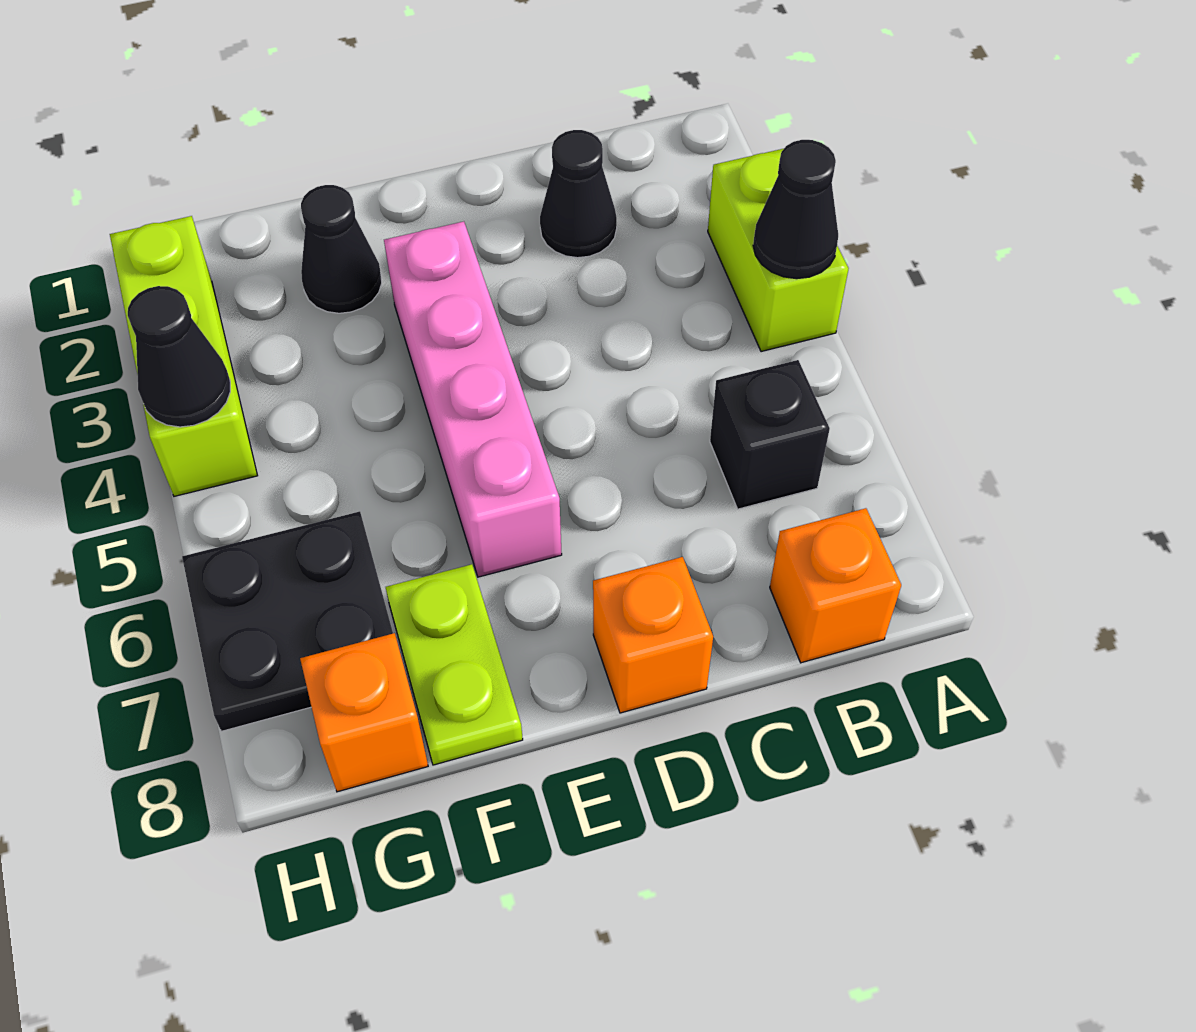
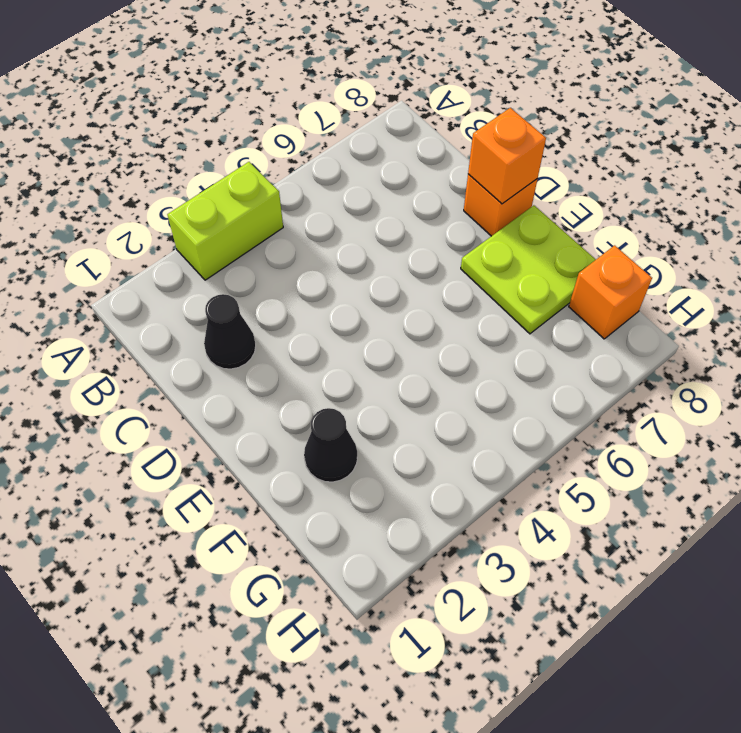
orange 1x1 brick [468,108,546,204] -> orange 1x1 brick moved to [770,508,901,663]
lime 2x2 plate [461,205,596,334] -> lime 1x2 plate [386,564,523,765]
none -> black 1x1 brick [710,360,830,509]
none -> pink 1x4 brick [384,222,562,577]
none -> black 2x2 plate [182,511,393,731]

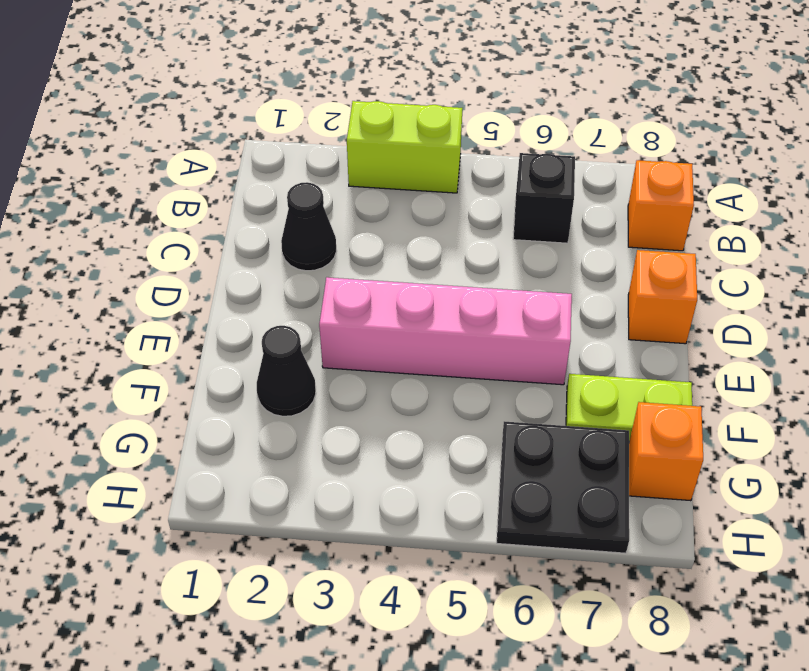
none -> lime 1x3 brick [110,216,257,496]
none -> black 1x1 cone [753,140,838,279]
none -> black 1x1 cone [128,286,230,427]

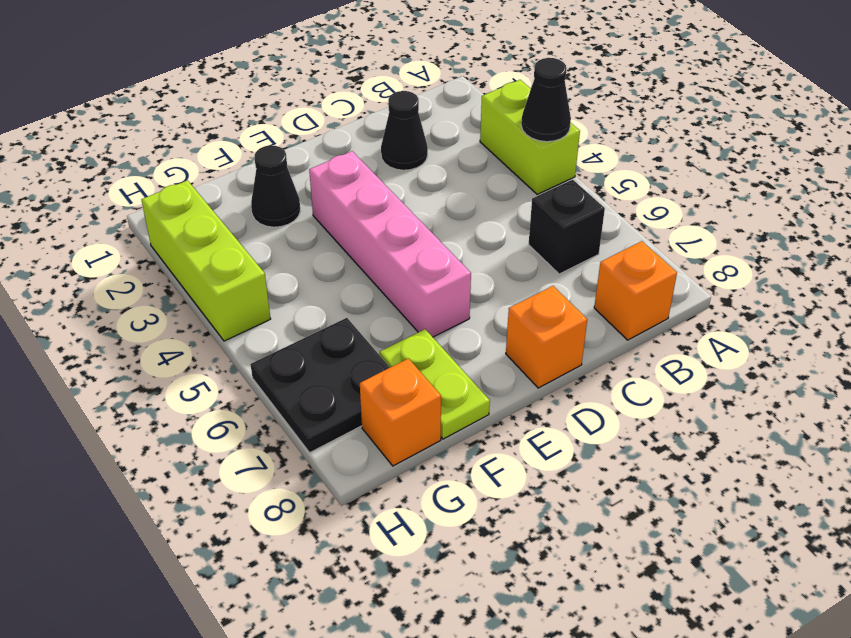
none -> black 1x1 cone [128,286,230,427]

